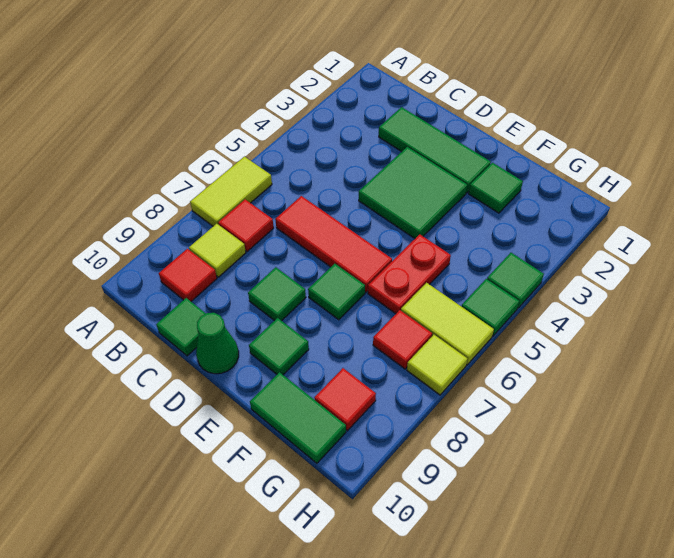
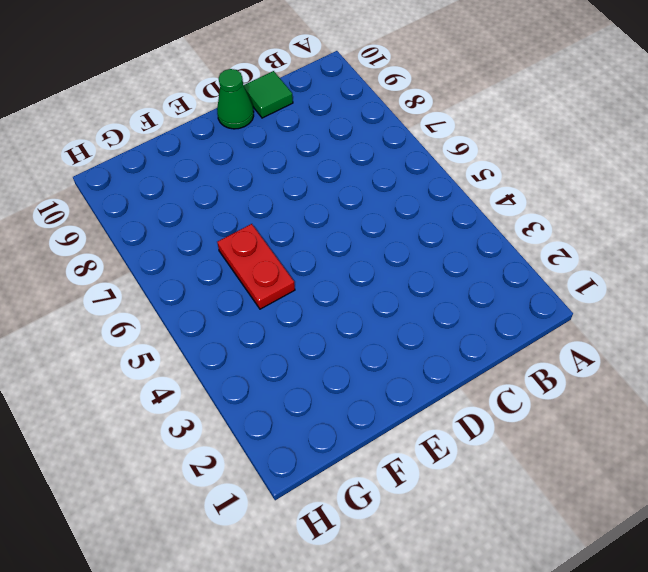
none -> lime 1x2 tile [190,157,272,226]
none -> red 1x1 tile [218,199,274,252]
none -> lime 1x1 tile [189,224,246,277]

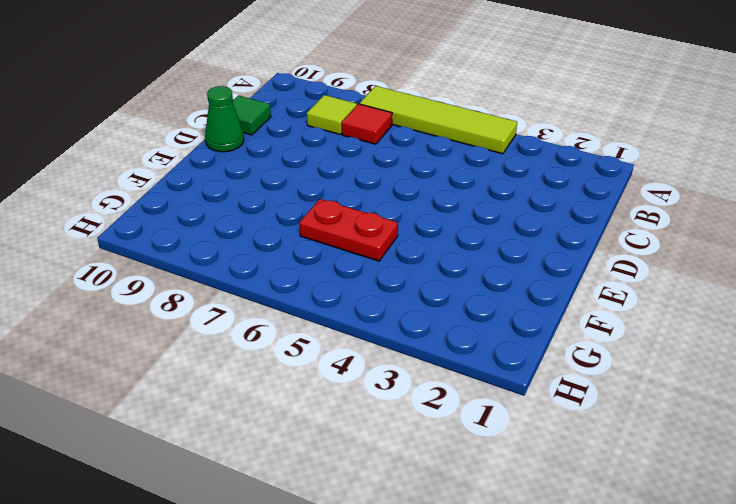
lime 1x4 tile [359,86,517,154] -> lime 1x2 tile [190,157,272,226]
none -> red 1x1 tile [159,249,217,301]
none -> green 1x3 tile [379,107,491,193]
none -> red 1x3 tile [275,196,392,292]

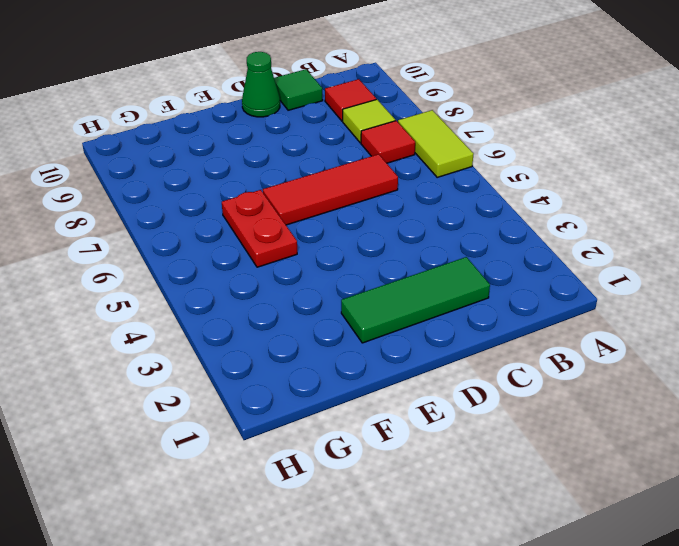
none -> green 2x2 tile [359,147,467,238]
none -> green 1x1 tile [248,267,306,321]
none -> green 1x1 tile [308,264,365,320]

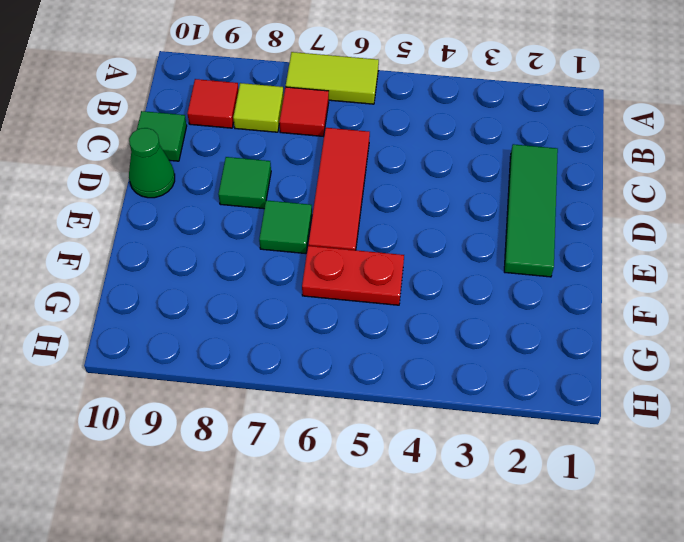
none -> green 2x2 tile [359,147,467,238]
none -> green 1x1 tile [249,318,309,375]
none -> green 1x1 tile [469,163,523,213]

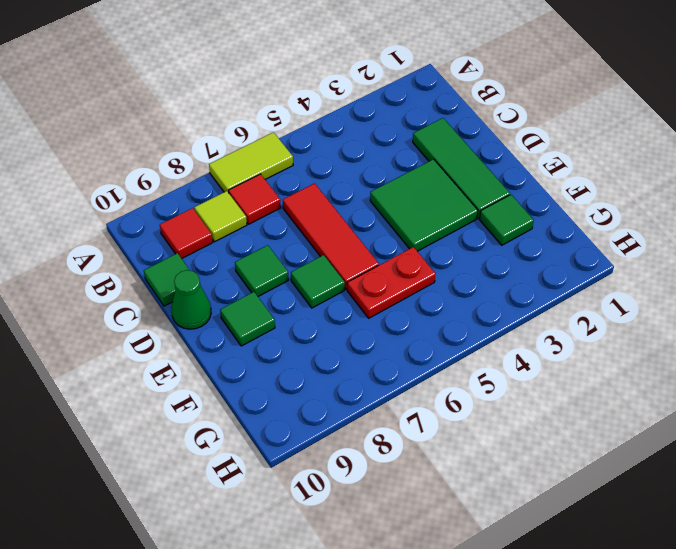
none -> green 1x2 tile [250,372,346,463]
none -> lime 1x2 tile [401,283,494,365]
none -> red 1x1 tile [373,310,432,369]

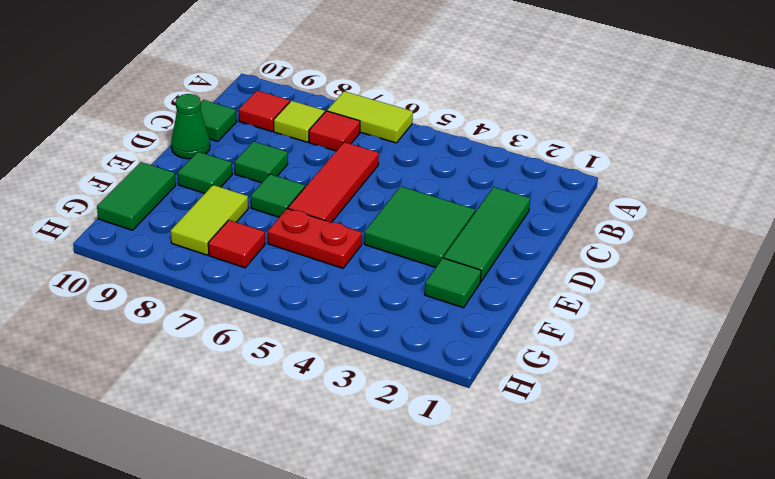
lime 1x2 tile [171,185,248,255] -> lime 1x2 tile moved to [401,283,494,365]
none -> red 1x1 tile [314,368,376,431]
none -> green 1x1 tile [487,253,544,308]
none -> green 1x1 tile [461,279,519,336]

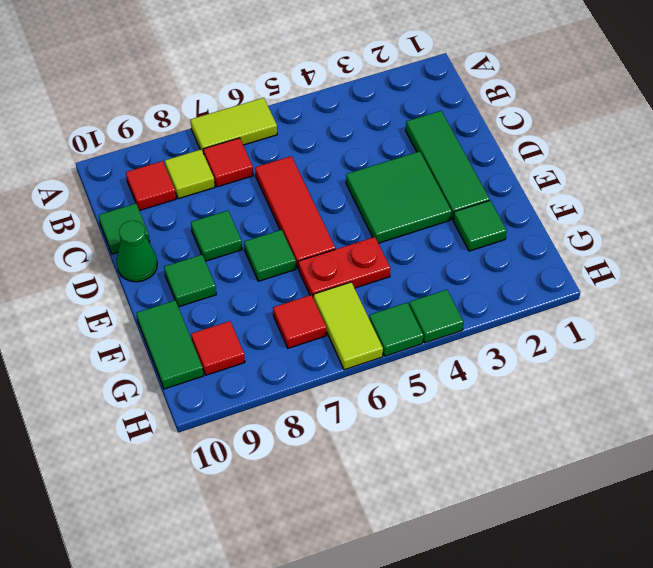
none -> lime 1x1 tile [407,335,468,395]

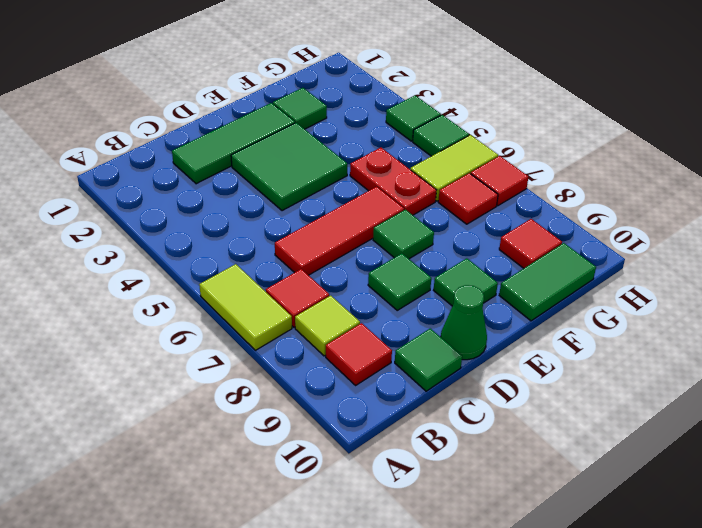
red 1x1 tile [471,156,528,206] -> lime 1x1 tile [407,335,468,395]

